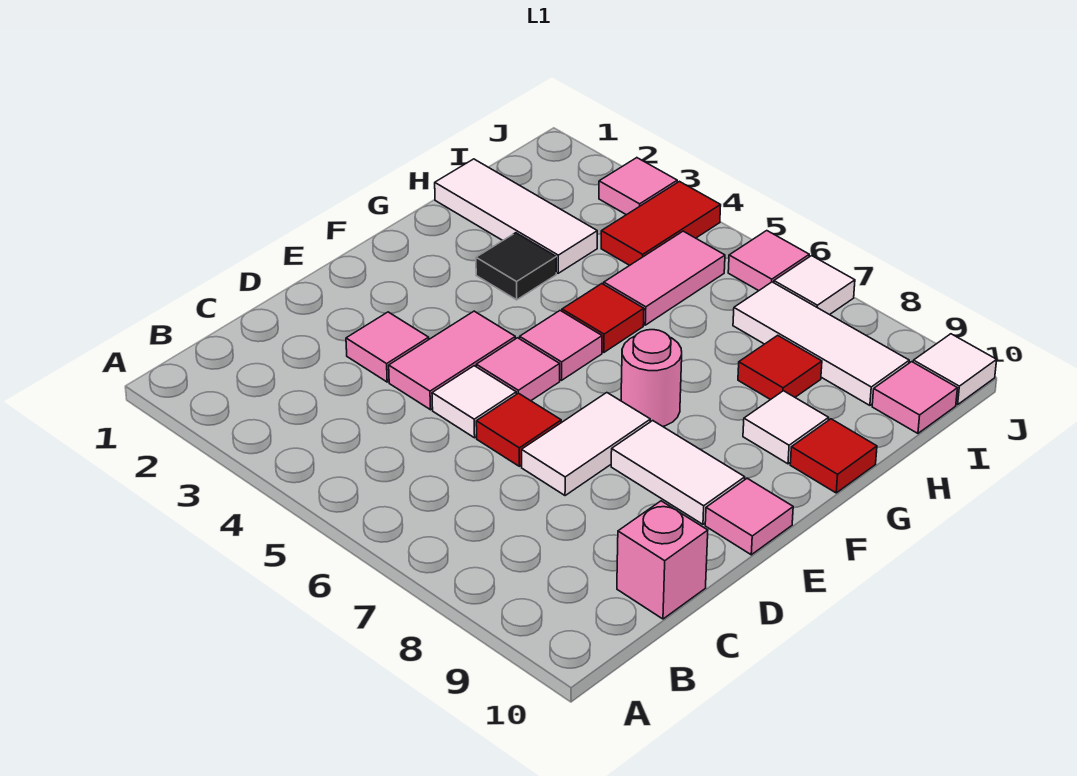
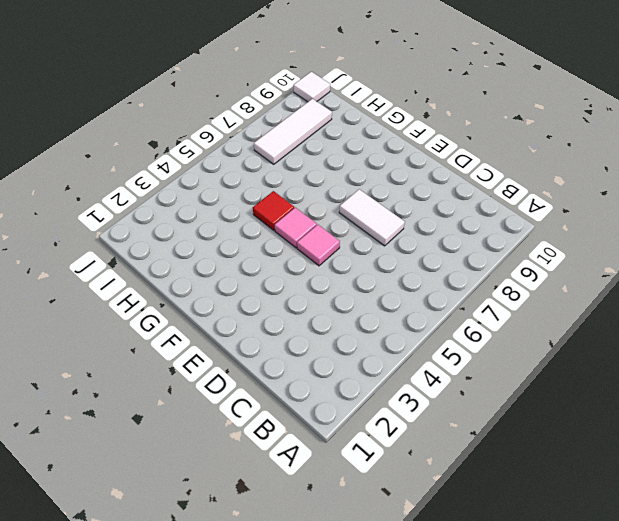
none -> pink 1x1 brick [617,501,708,619]
none -> pink 1x1 tile [346,312,429,382]
none -> pink 1x2 tile [389,311,515,410]

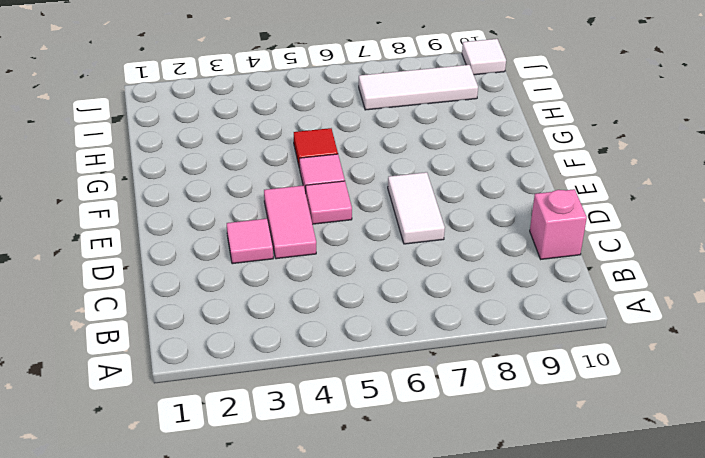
none -> white 1x1 tile [432,366,516,438]
none -> red 1x1 tile [476,393,561,466]
none -> white 1x2 tile [611,421,745,524]

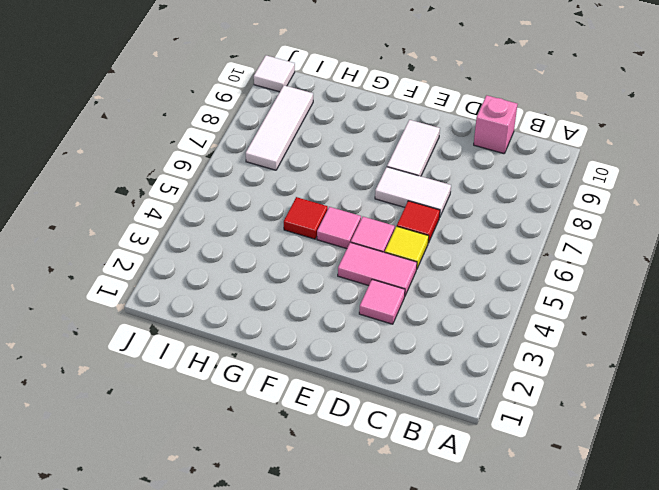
yellow 1x1 tile [385,226,429,268] -> white 1x1 tile [432,366,516,438]
none -> pink 1x1 tile [705,478,793,555]
none -> pink 1x1 round brick [621,330,682,426]
none -> black 1x1 tile [476,233,556,300]

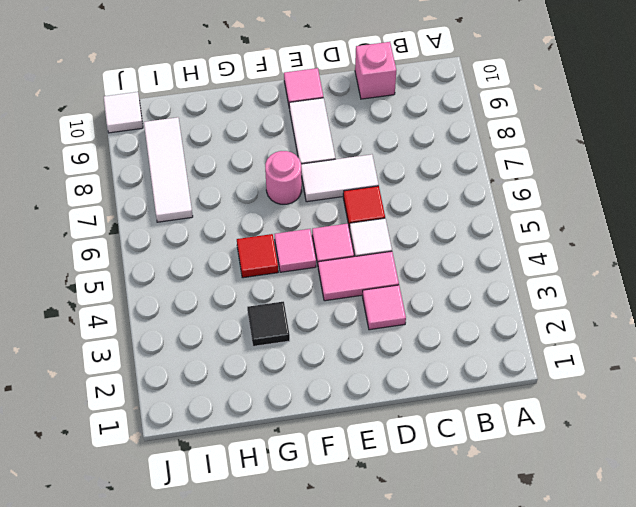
none -> white 1x1 tile [743,391,829,464]
none -> red 1x1 tile [790,419,877,493]
none -> white 1x3 tile [435,159,597,273]

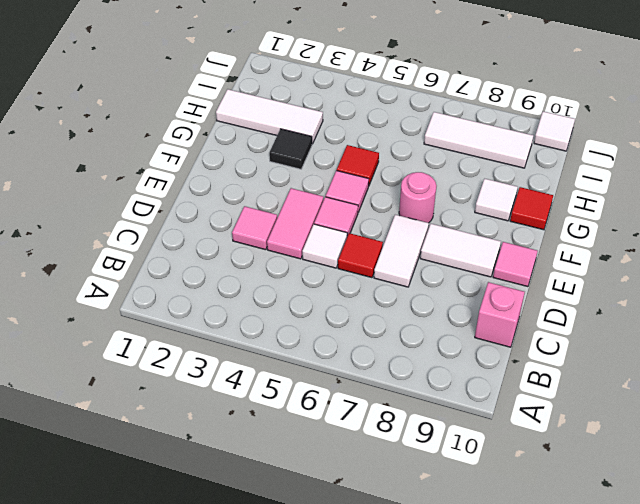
none -> pink 1x2 tile [604,231,725,325]
none -> red 1x1 tile [738,335,822,400]
none -> red 1x2 tile [601,181,721,265]

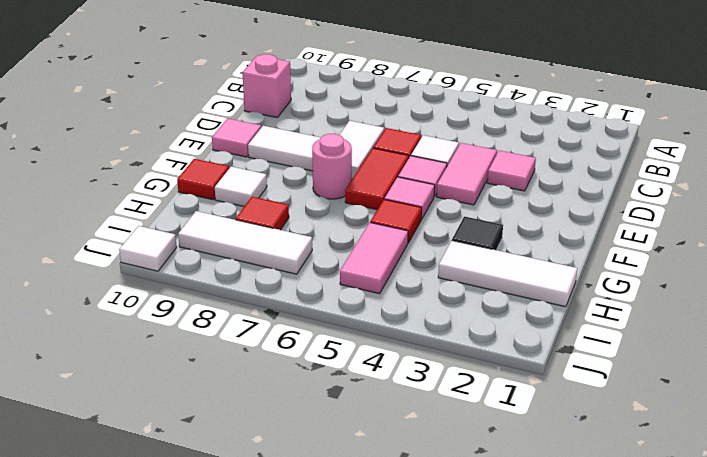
red 1x2 tile [345,148,409,210] -> red 1x2 tile moved to [601,181,721,265]
none -> pink 1x1 tile [872,362,957,433]
none -> pink 1x1 tile [599,158,677,215]
none -> pink 1x1 tile [728,231,809,291]

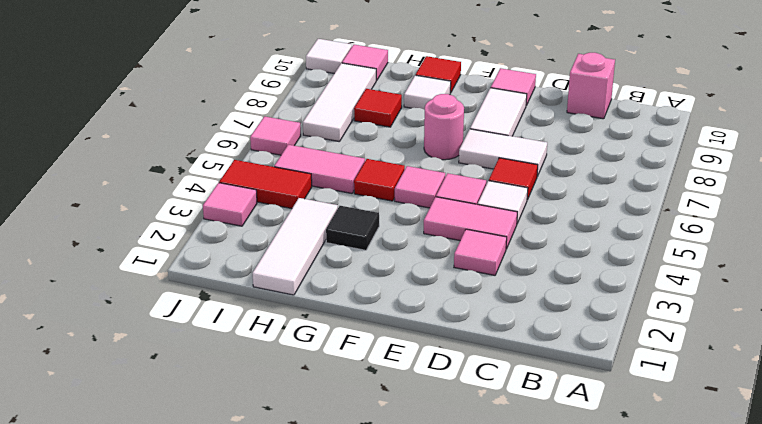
none -> white 1x1 tile [774,256,855,315]

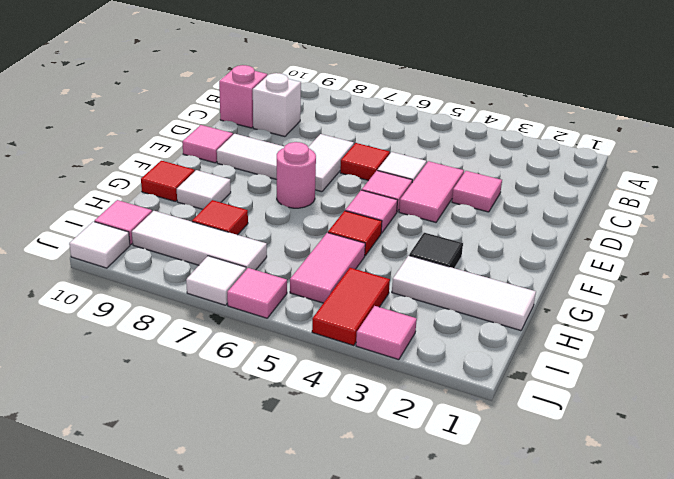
white 1x1 brick [253,73,301,137] -> none

